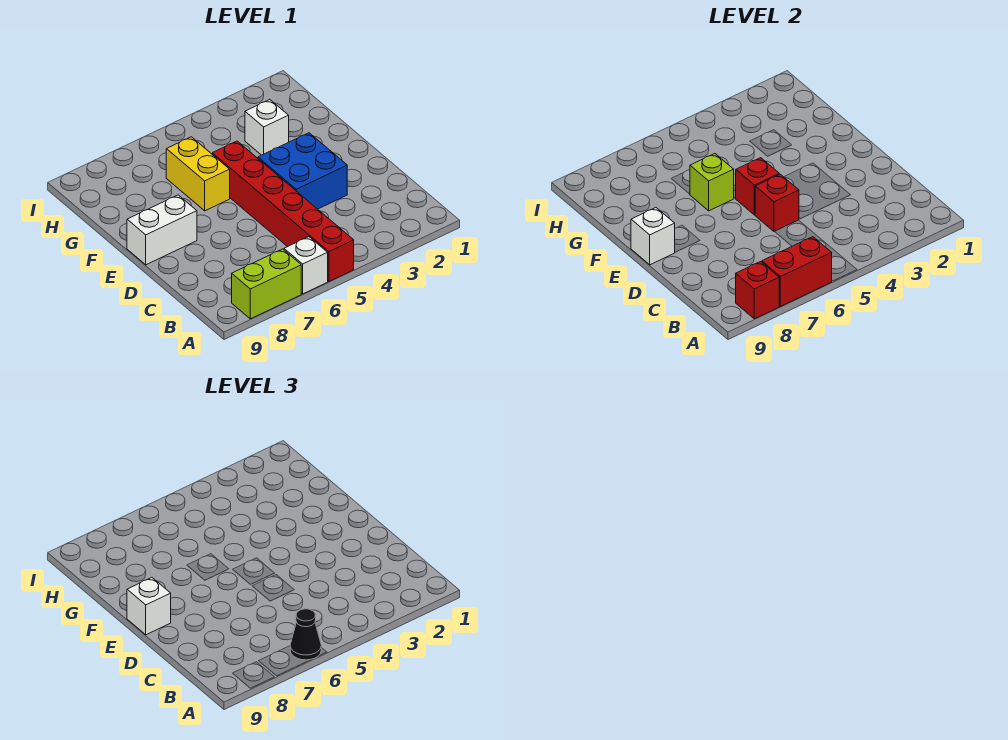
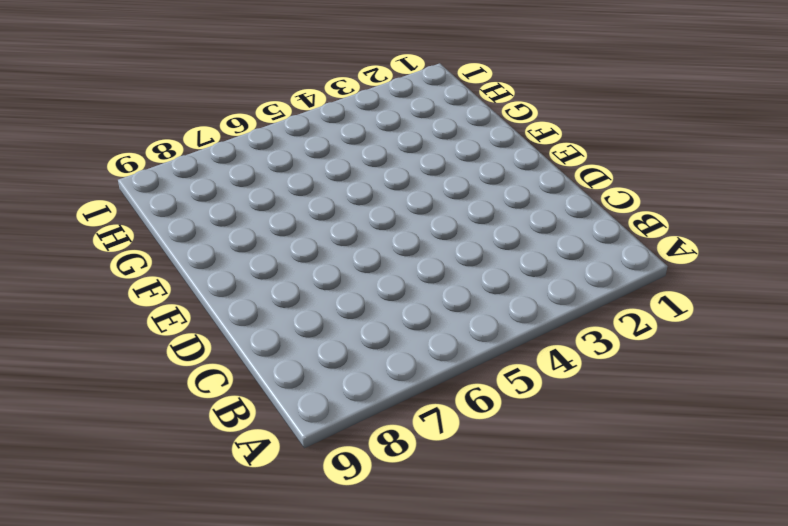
none -> red 1x6 brick [212,141,354,281]
none -> white 1x1 brick [284,237,328,294]
none -> lime 1x2 brick [232,249,301,319]

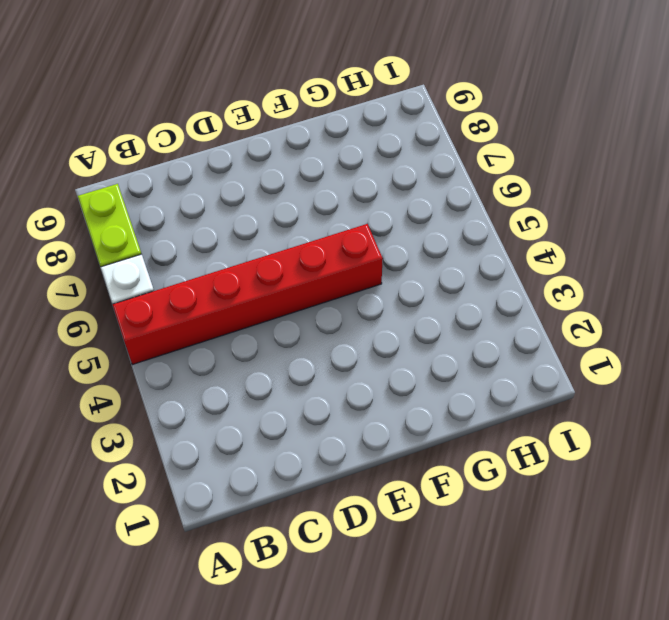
none -> blue 2x2 brick [258,133,347,209]
none -> white 1x2 brick [127,195,197,265]
none -> yellow 1x2 brick [166,137,230,211]

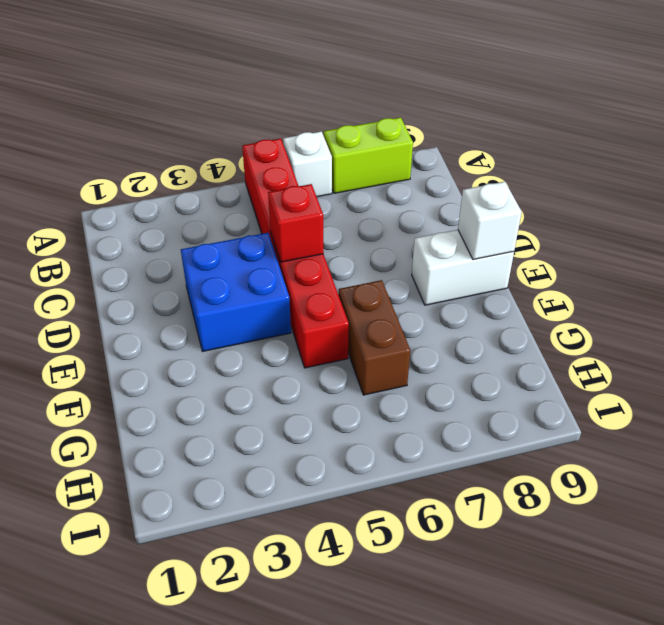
brown 1x2 brick [338,280,410,395] -> yellow 1x2 brick [166,137,230,211]
none -> white 1x1 brick [245,100,289,155]
none -> red 1x2 brick [762,237,832,306]
none -> red 1x1 brick [736,262,780,319]

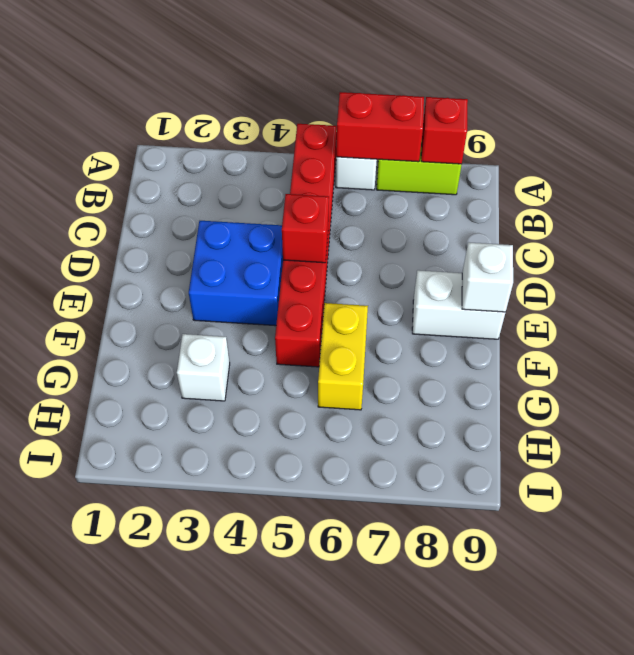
none -> red 1x1 brick [735,158,779,215]
none -> lime 1x1 brick [690,154,734,211]
none -> black 1x1 cone [290,609,321,660]

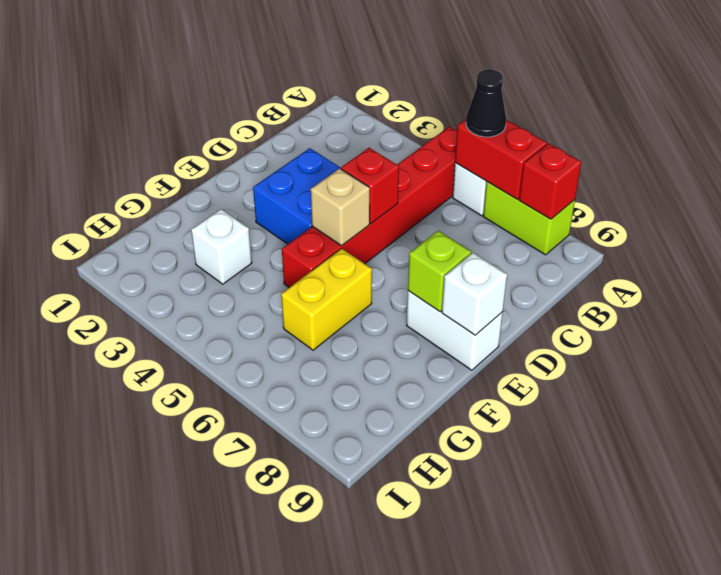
tan 1x1 brick [311,169,370,246] -> red 1x1 brick [735,158,779,215]
lime 1x1 brick [408,231,471,312] -> lime 1x1 brick moved to [690,154,734,211]
none -> white 1x1 brick [127,578,171,635]

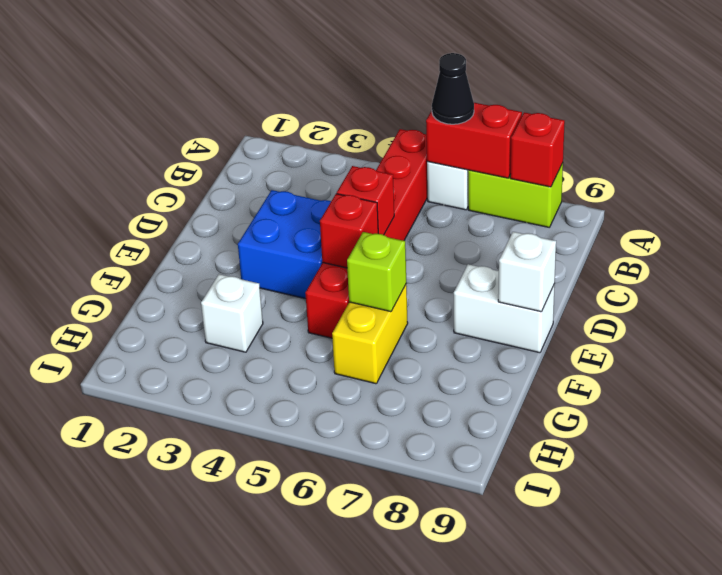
none -> white 1x1 brick [127,578,171,635]

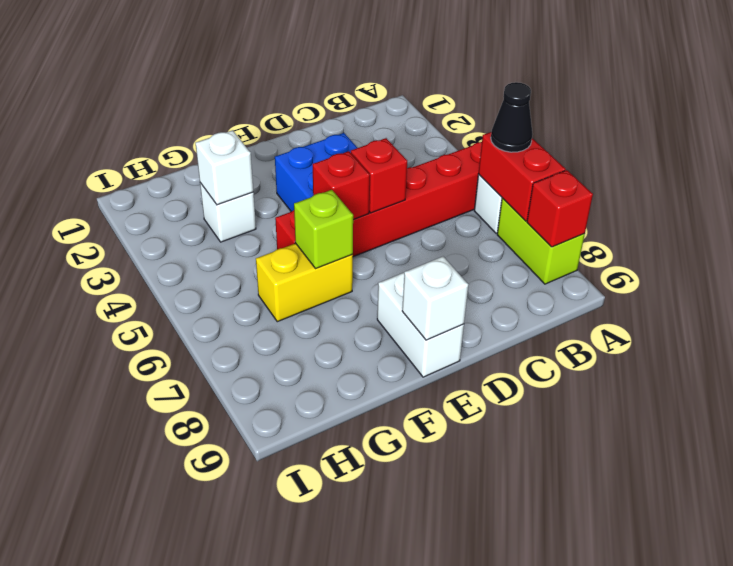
white 1x1 brick [196,130,253,205] -> white 1x1 brick moved to [127,578,171,635]

